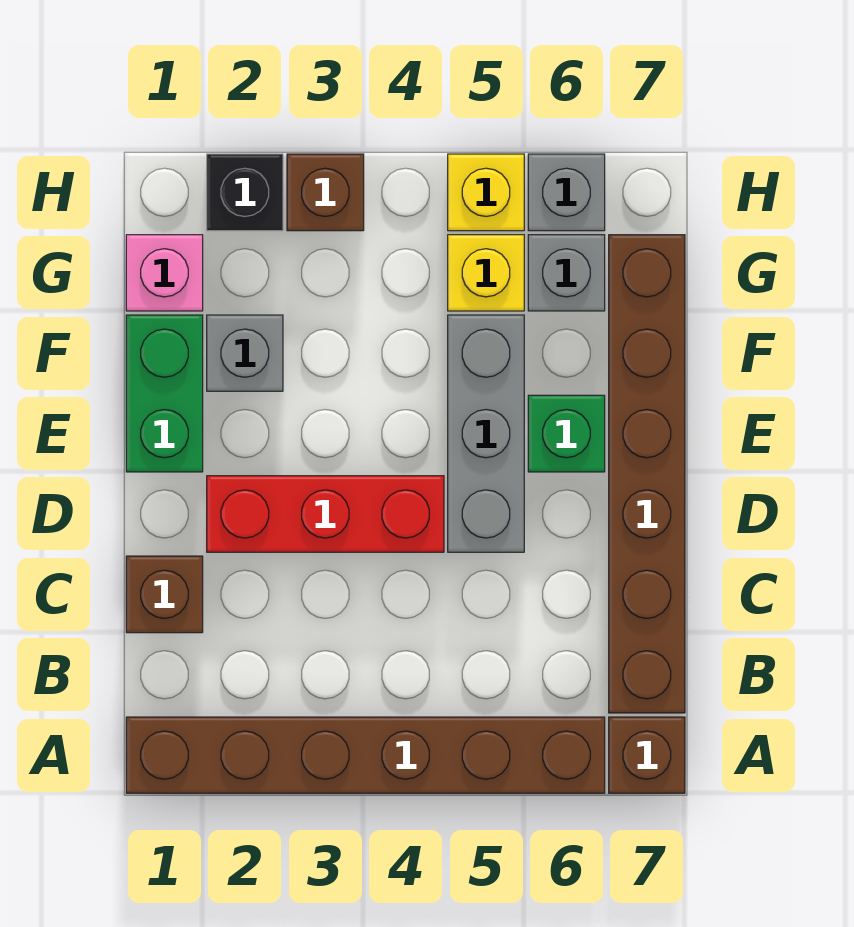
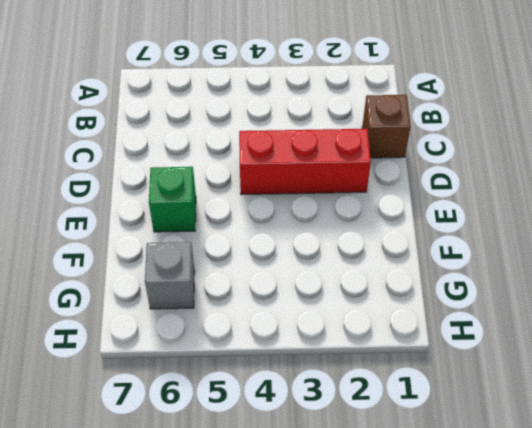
none -> brown 1x6 brick [126,717,605,793]
none -> brown 1x1 brick [609,717,685,793]
none -> brown 1x6 brick [609,235,685,713]

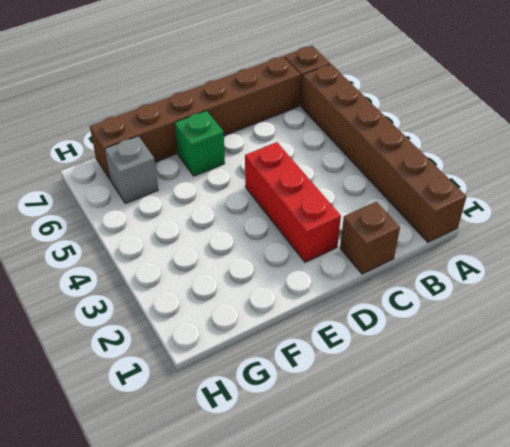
none -> grey 1x3 brick [448,315,524,552]
none -> green 1x2 brick [126,315,203,472]
none -> grey 1x1 brick [207,315,283,391]

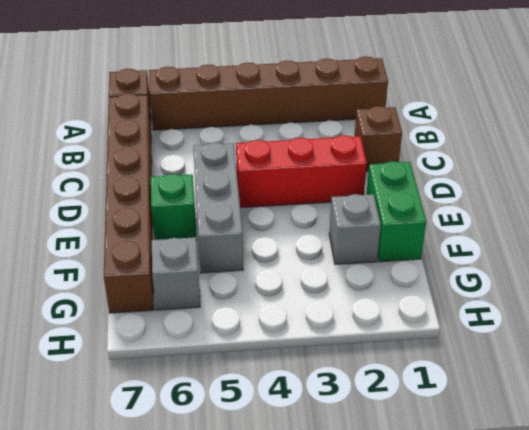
none -> pink 1x1 brick [126,235,203,311]
none -> yellow 1x1 brick [448,235,524,311]
none -> black 1x1 brick [207,154,283,231]

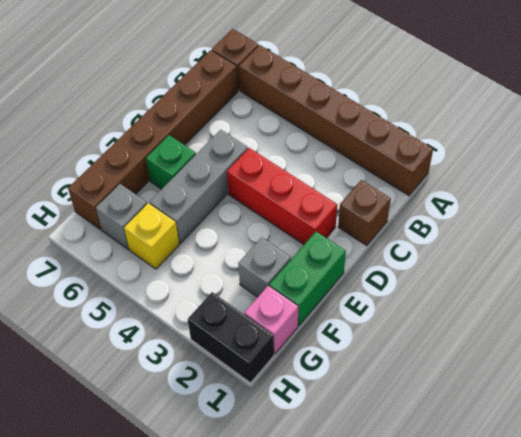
black 1x2 brick [188,292,274,383] -> black 1x1 brick [207,154,283,231]
none -> brown 1x1 brick [287,154,364,231]
none -> yellow 1x1 brick [448,154,524,231]
none -> grey 1x1 brick [528,154,605,231]

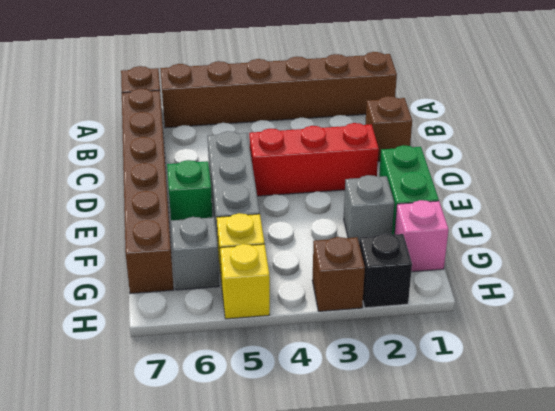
none -> grey 1x1 brick [528,154,605,231]

